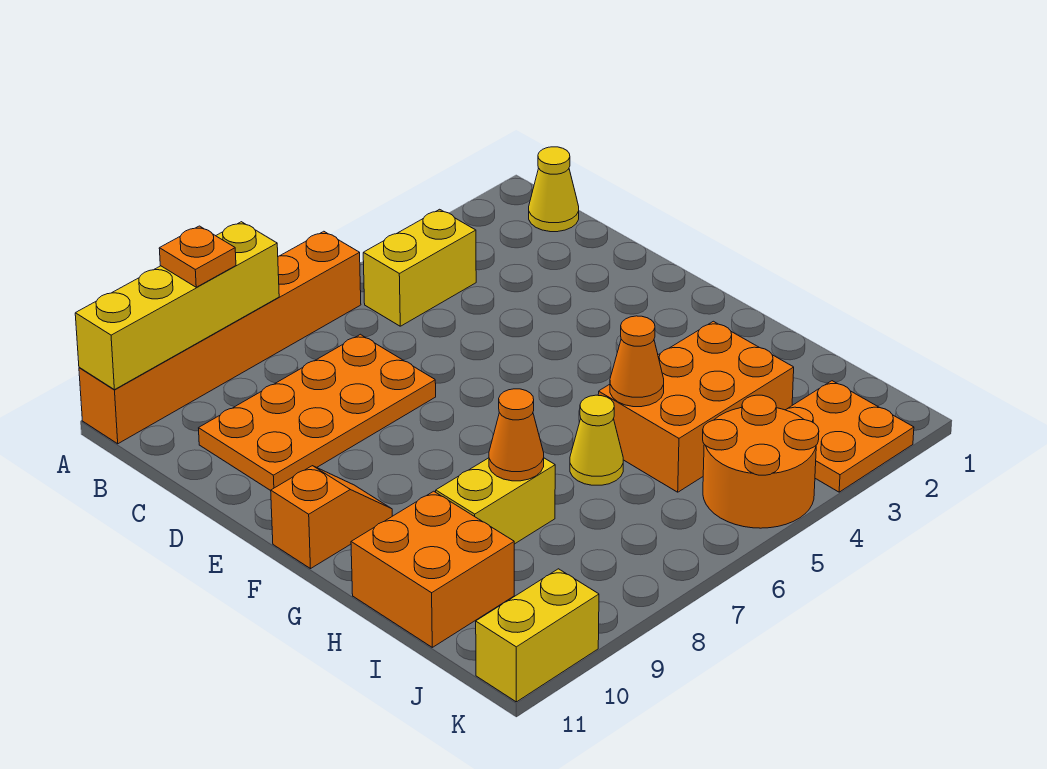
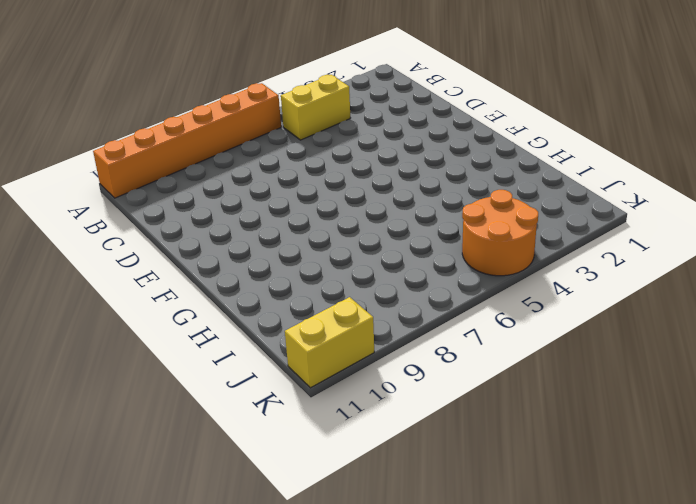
none -> yellow 1x1 cone [529,147,579,232]
none -> orange 2x4 plate [199,334,436,491]
none -> orange 1x2 slope [271,466,392,569]

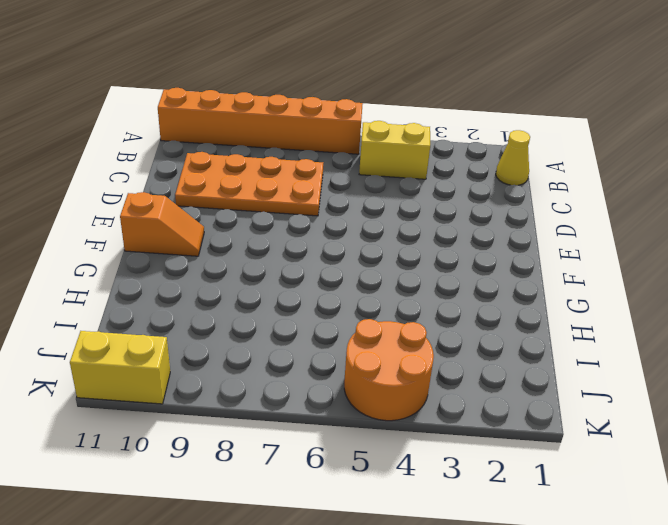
none -> orange 2x3 brick [598,321,794,492]
none -> yellow 1x1 cone [570,395,623,485]
none -> yellow 1x2 brick [436,458,555,544]

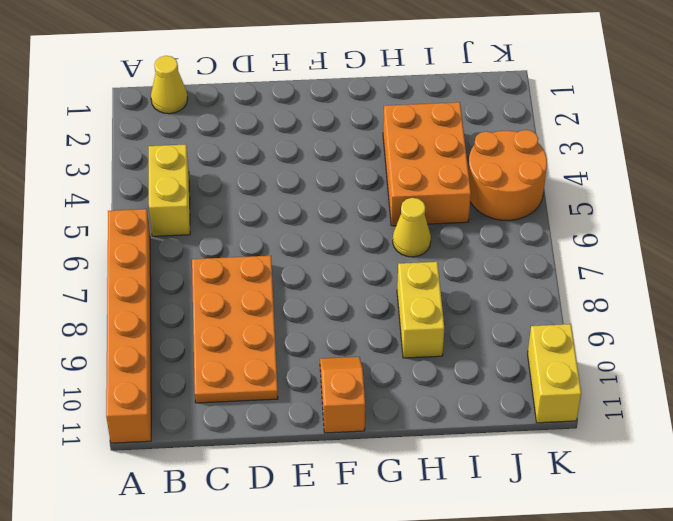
none -> orange 2x2 brick [351,491,514,647]
none -> orange 2x2 plate [786,381,914,492]
none -> yellow 1x4 brick [75,222,279,390]

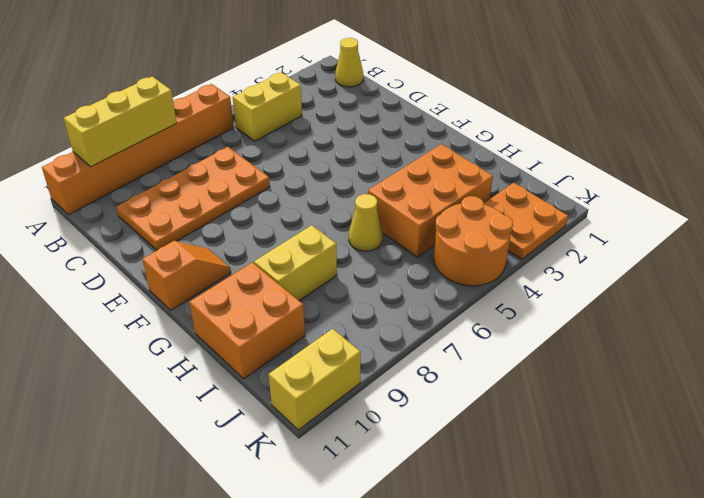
yellow 1x3 brick [64,76,177,167] -> yellow 1x4 brick [75,222,279,390]
none -> orange 1x1 cone [610,316,664,407]
none -> orange 1x1 cone [489,389,544,481]
none -> orange 1x1 plate [159,226,236,287]

